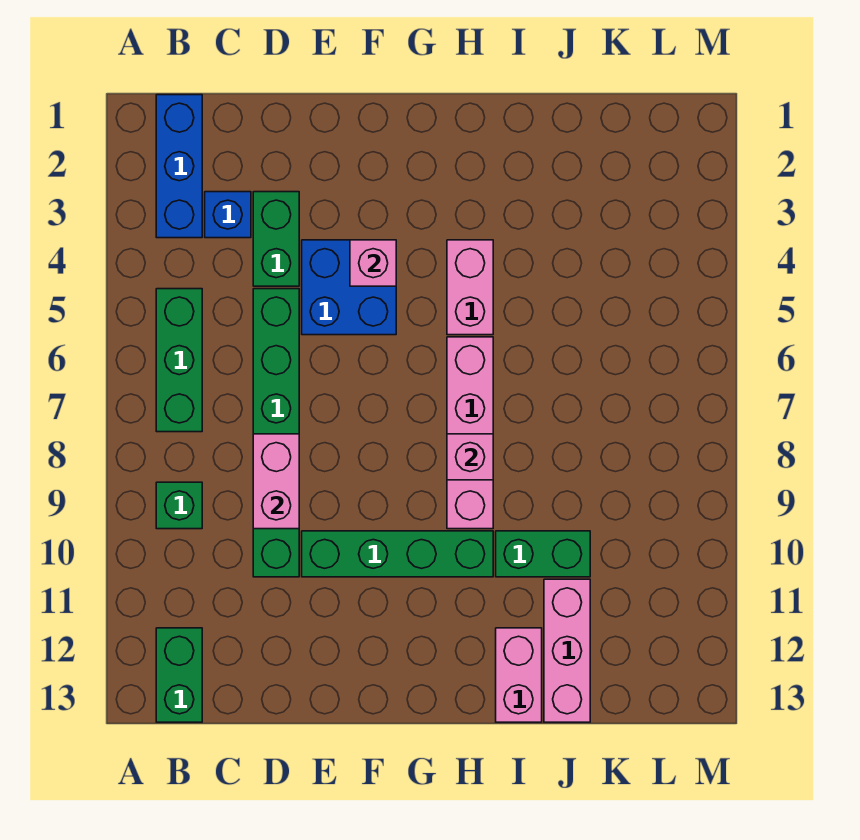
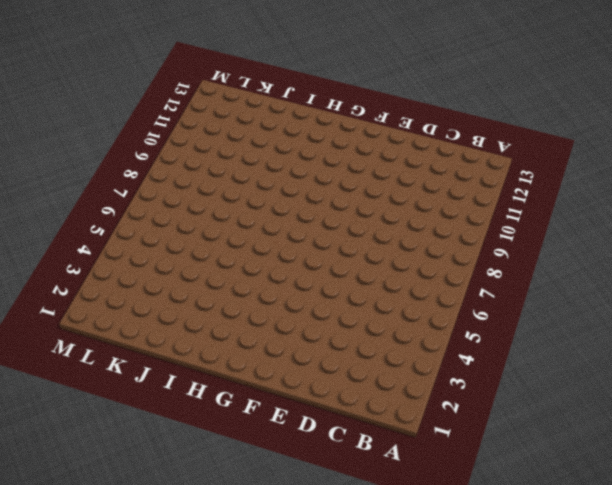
none -> blue 1x3 brick [156,95,202,238]
none -> green 1x3 brick [156,289,202,432]
none -> green 1x1 brick [156,482,202,529]

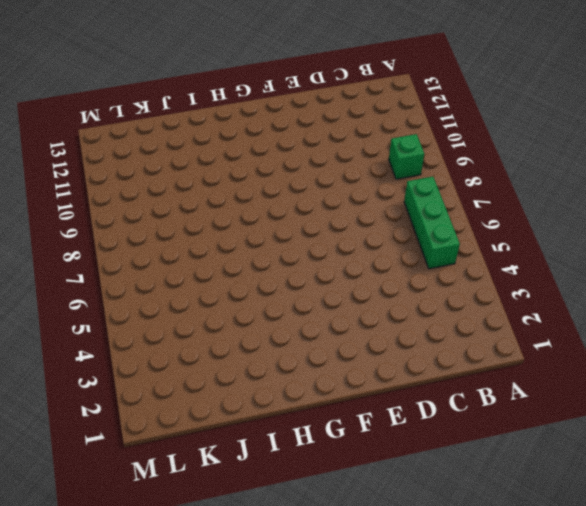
none -> blue 1x3 brick [156,95,202,238]
none -> green 1x2 brick [156,628,202,722]
none -> blue 1x1 brick [205,192,251,238]

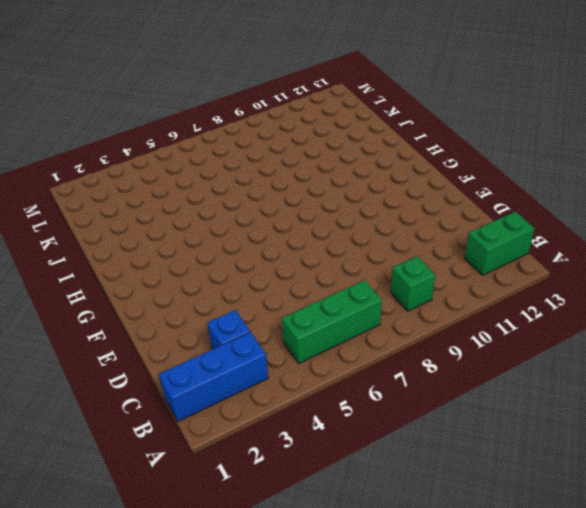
none -> green 1x2 brick [253,192,299,286]
none -> green 1x6 brick [253,289,299,577]
none -> blue 2x2 brick [302,240,396,335]

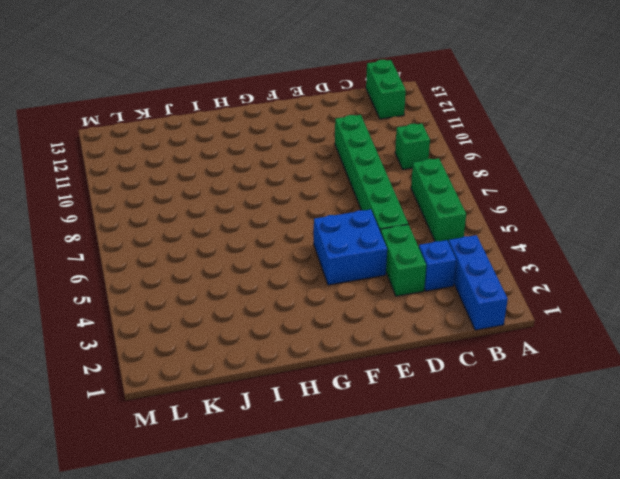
none -> green 1x4 brick [302,531,493,577]
none -> pink 1x2 brick [447,240,493,335]
none -> pink 1x4 brick [447,337,493,529]

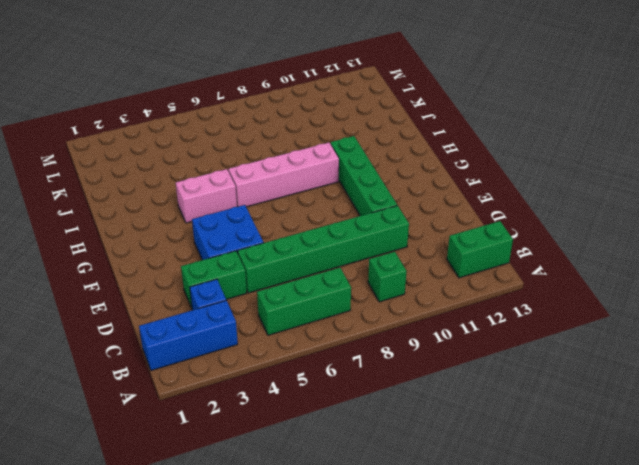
none -> green 1x2 brick [496,531,590,577]
none -> pink 1x2 brick [496,628,542,722]
none -> pink 1x3 brick [544,579,590,722]

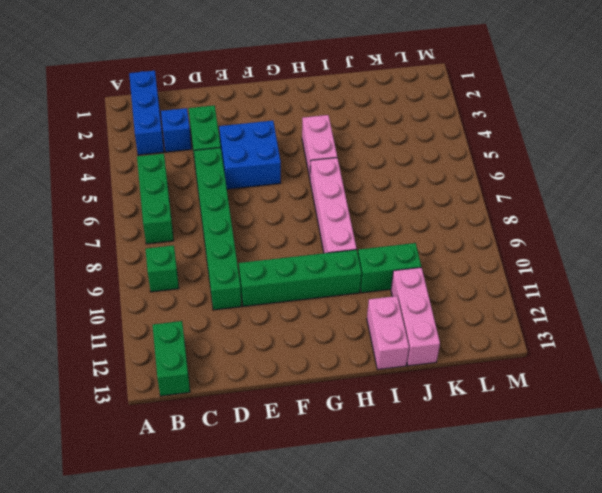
none -> pink 1x2 brick [253,434,299,529]
none -> pink 1x1 brick [350,240,396,286]
none -> pink 1x1 brick [447,434,493,480]

